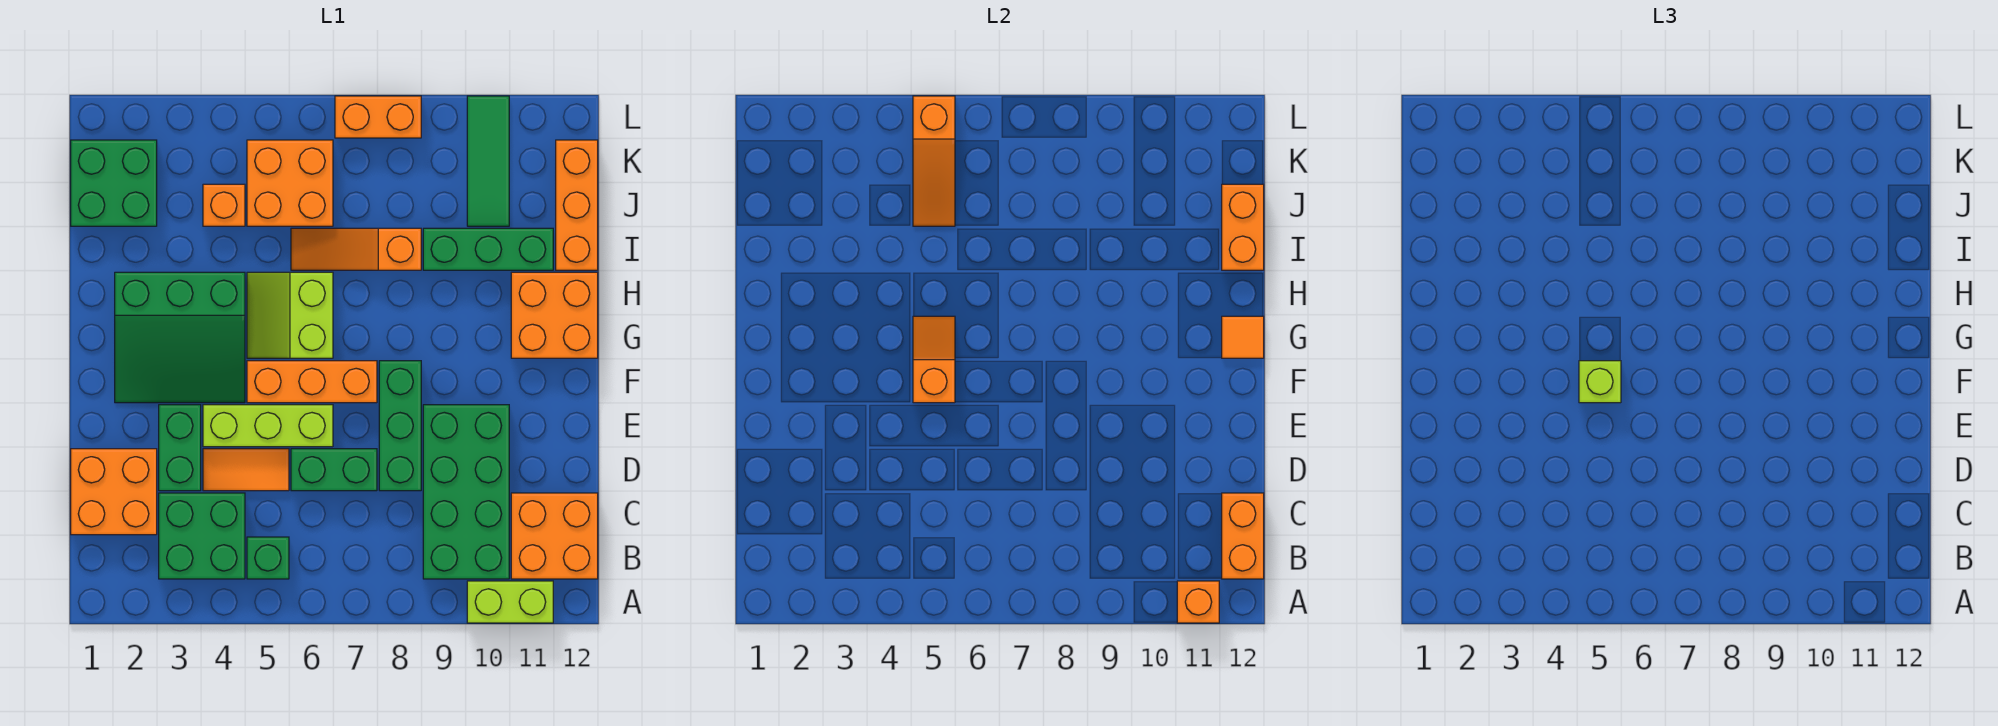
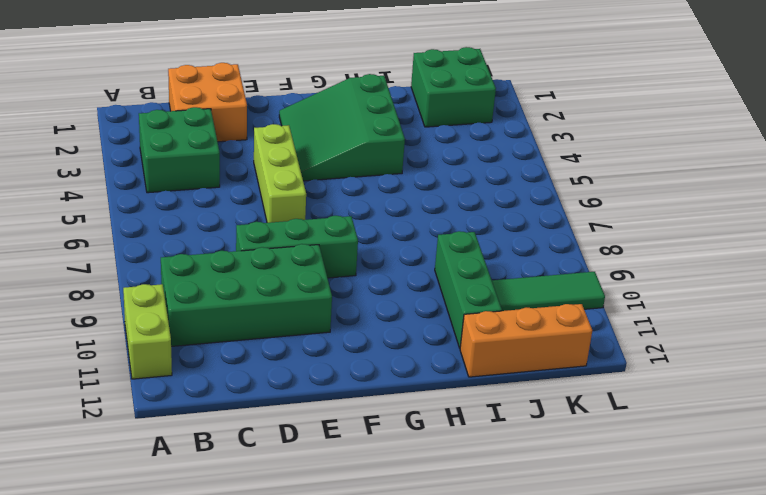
none -> green 1x1 brick [247,537,289,579]
none -> orange 2x2 brick [511,493,598,579]
none -> green 1x2 brick [159,405,201,491]
none -> orange 1x2 tile [203,449,289,491]

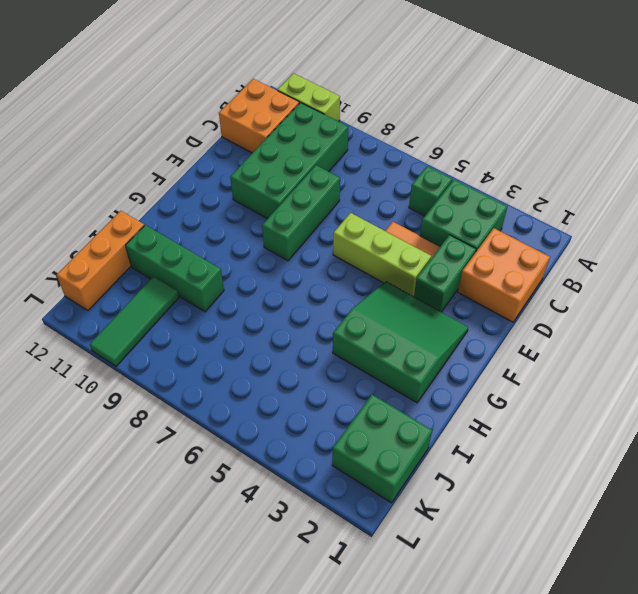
none -> green 1x2 brick [291,449,377,491]
none -> orange 1x3 brick [247,361,377,403]
none -> lime 2x2 slope [247,272,333,358]
none -> orange 2x2 brick [511,272,598,358]

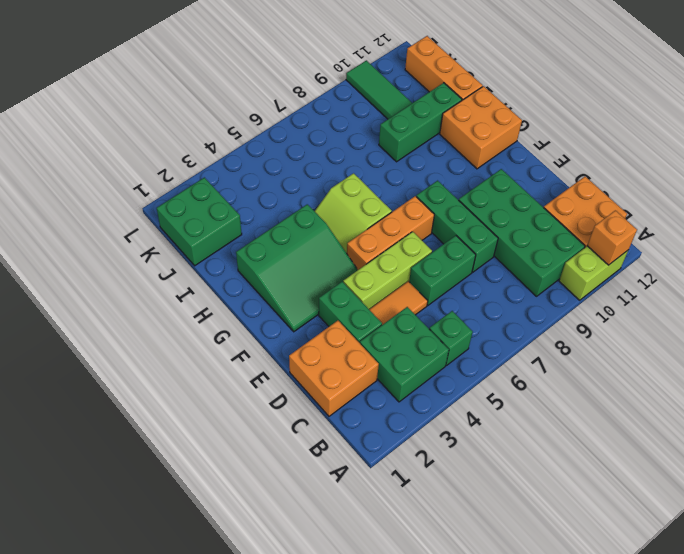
none -> orange 1x3 slope [291,228,421,270]
none -> orange 1x1 brick [203,184,245,226]
none -> orange 2x2 brick [247,140,333,226]
none -> orange 1x2 brick [335,96,421,138]

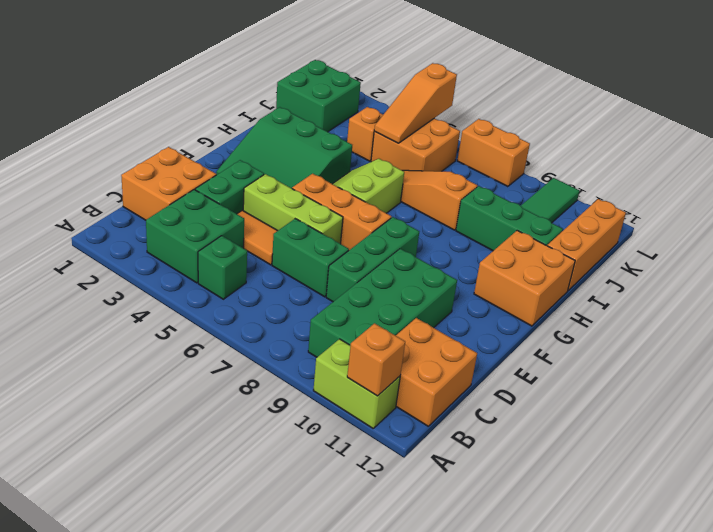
none -> orange 1x2 brick [1222,493,1264,579]
none -> orange 1x2 slope [913,316,955,403]
none -> orange 1x1 tile [1222,316,1264,358]
none -> orange 1x2 brick [1222,184,1264,270]

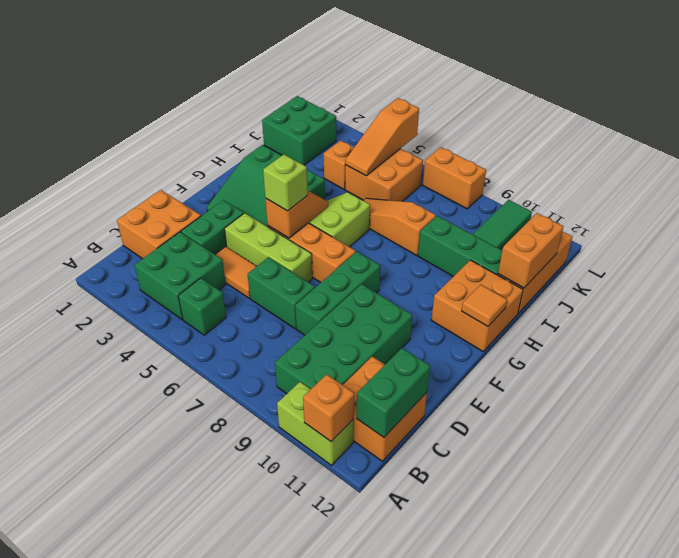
green 1x2 brick [356,348,430,437] -> orange 1x2 brick [1222,493,1264,579]

